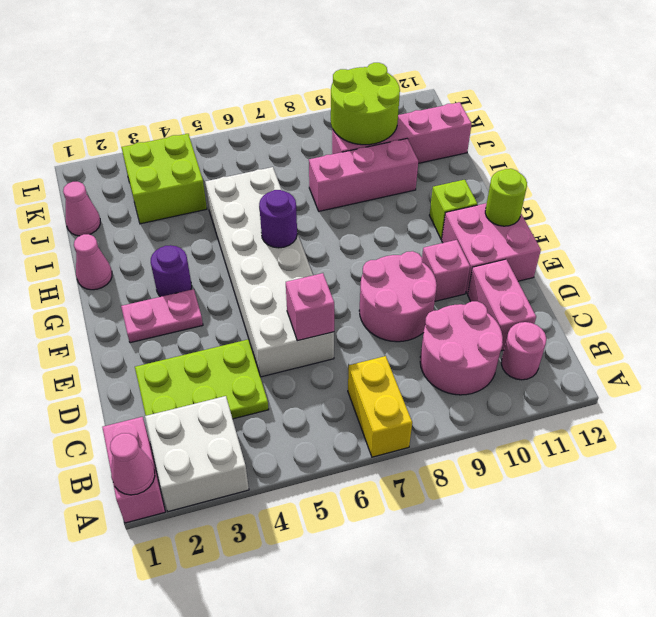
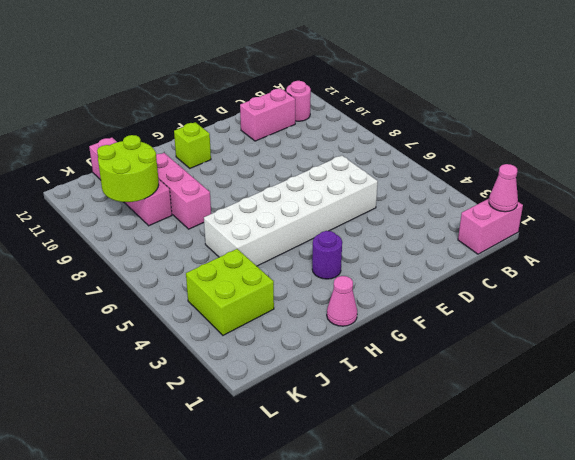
none -> white 2x2 brick [145,396,249,512]
none -> yellow 1x2 brick [348,356,412,457]
none -> pink 2x2 round brick [420,301,503,395]

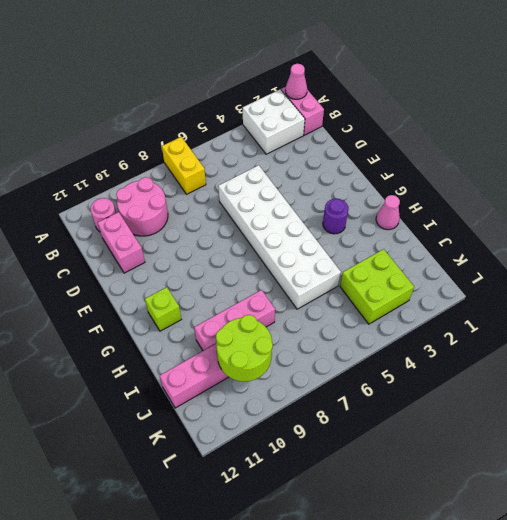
none -> lime 2x3 plate [135,339,269,419]
none -> pink 2x2 round brick [359,251,437,342]
none -> pink 1x1 brick [422,240,470,301]

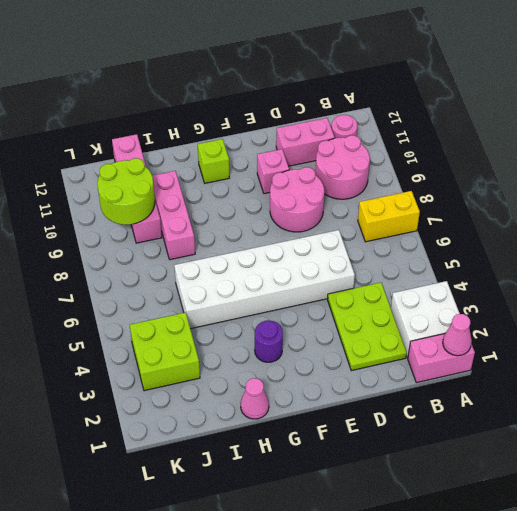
none -> pink 2x2 brick [442,203,541,294]
none -> pink 1x2 plate [121,289,203,343]
none -> pink 1x1 cone [63,182,100,236]

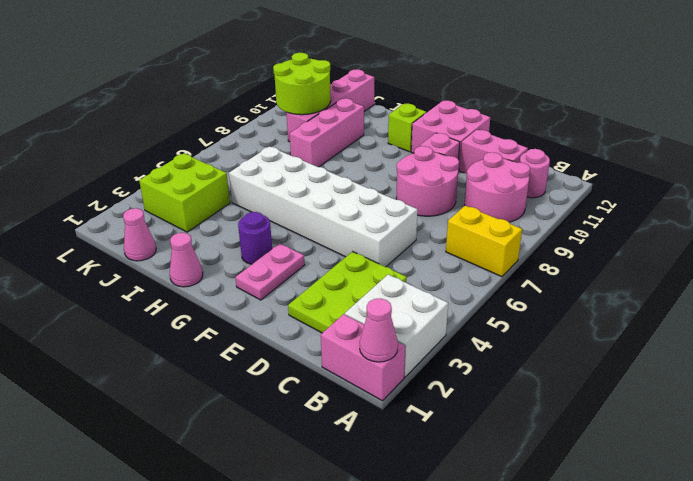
none -> pink 1x1 brick [286,273,334,341]
none -> lime 1x1 round brick [485,169,527,226]
none -> purple 1x1 round brick [259,190,297,248]

